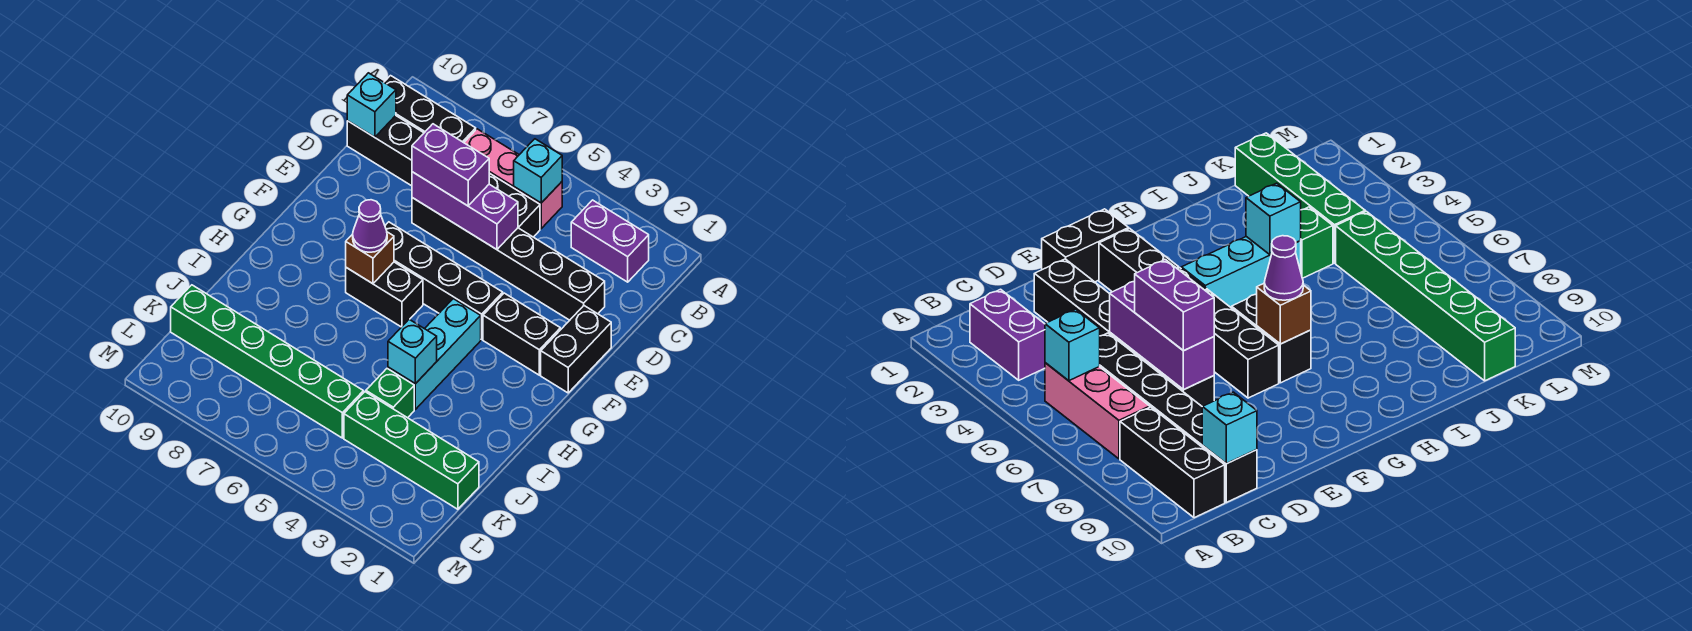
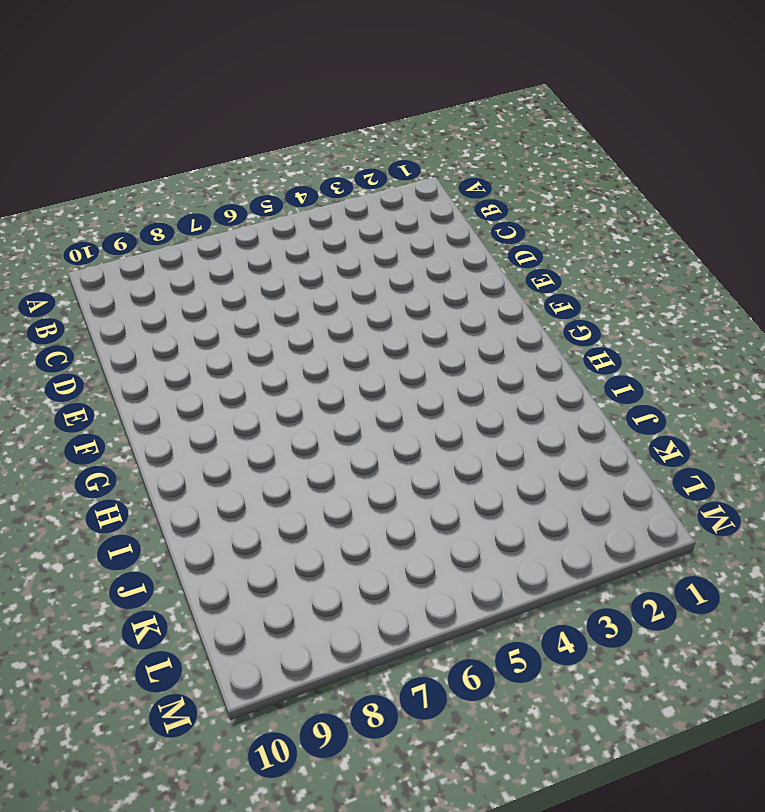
none -> purple 1x2 brick [571,200,649,282]
none -> pink 1x3 brick [464,129,562,229]
none -> black 1x3 brick [384,76,476,143]

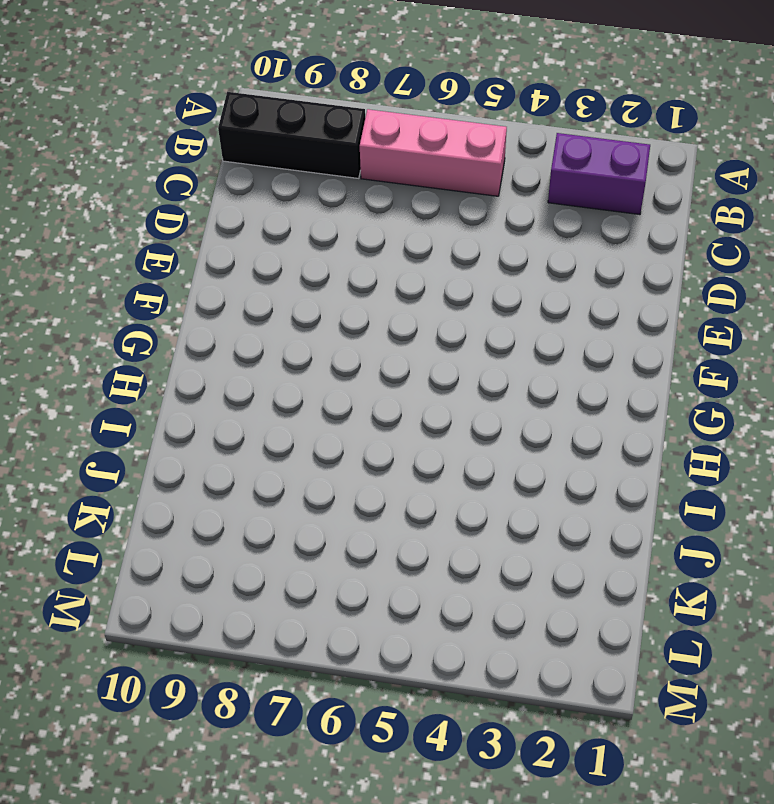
none -> black 1x6 brick [347,116,540,237]
none -> black 1x6 brick [412,198,605,320]
none -> black 1x2 brick [541,306,611,393]

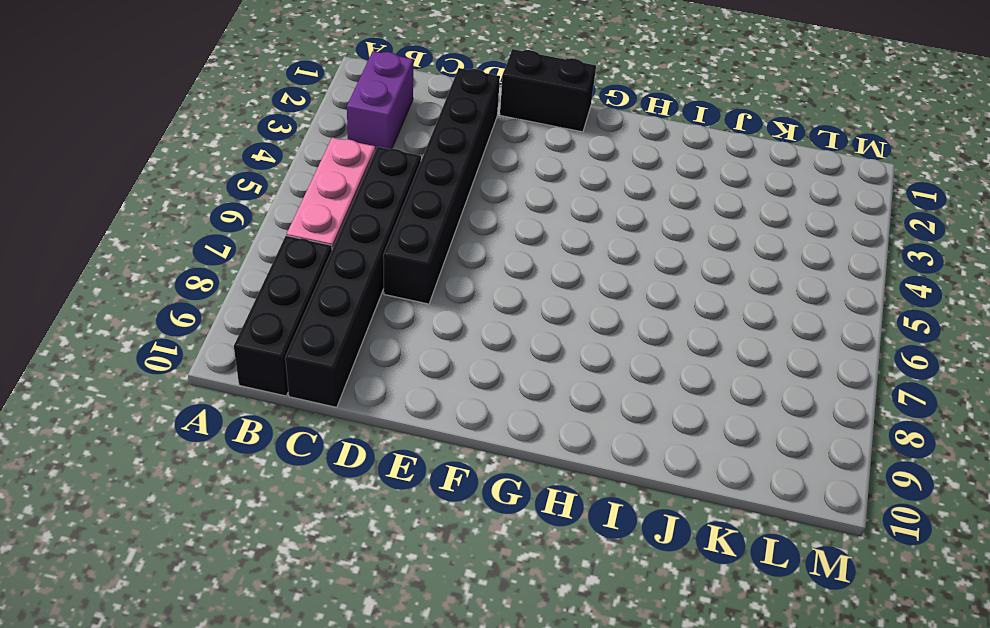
none -> black 1x2 brick [483,293,560,375]
none -> black 1x4 brick [385,222,503,339]
none -> cyan 1x3 brick [388,299,481,409]

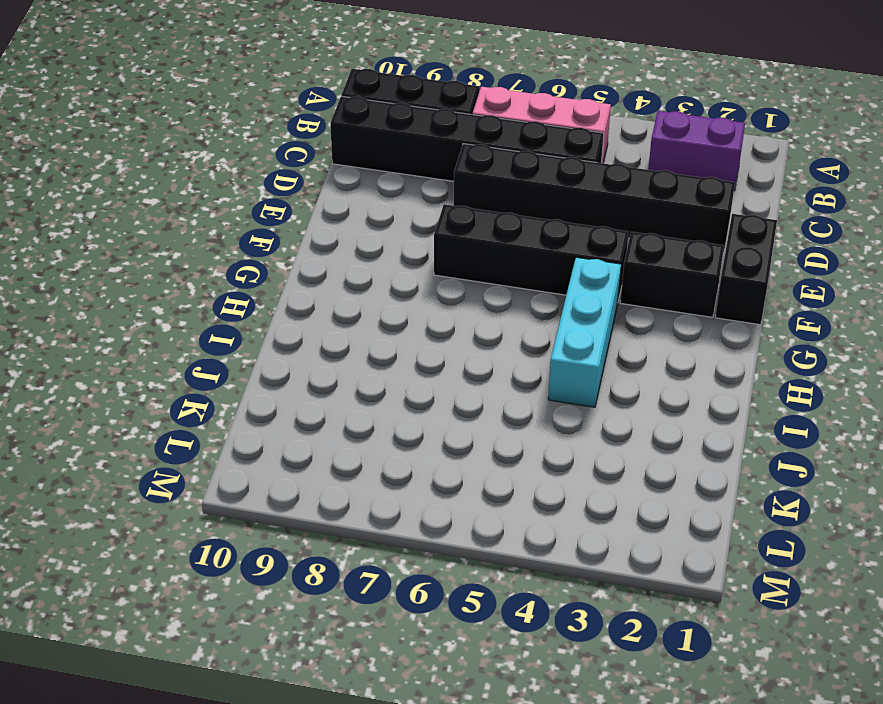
none -> black 1x2 brick [346,262,423,327]
none -> green 1x1 brick [366,369,414,418]
none -> green 1x4 brick [344,392,479,509]

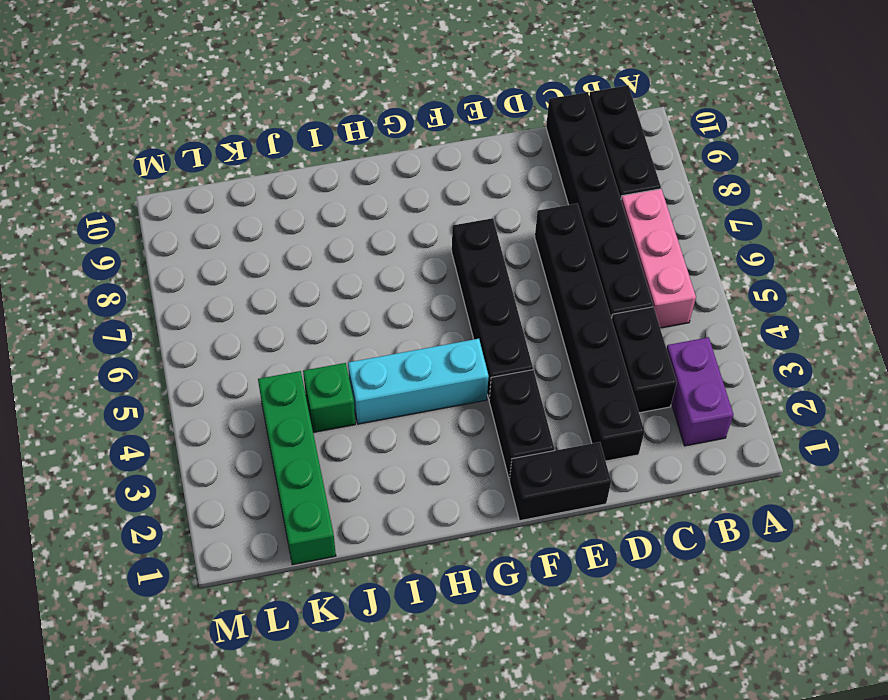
black 1x2 brick [612,307,677,413] -> black 1x2 brick moved to [346,262,423,327]
none -> green 1x6 brick [171,285,364,438]
none -> cyan 1x1 brick [514,139,562,203]
none -> cyan 1x1 brick [347,73,396,137]

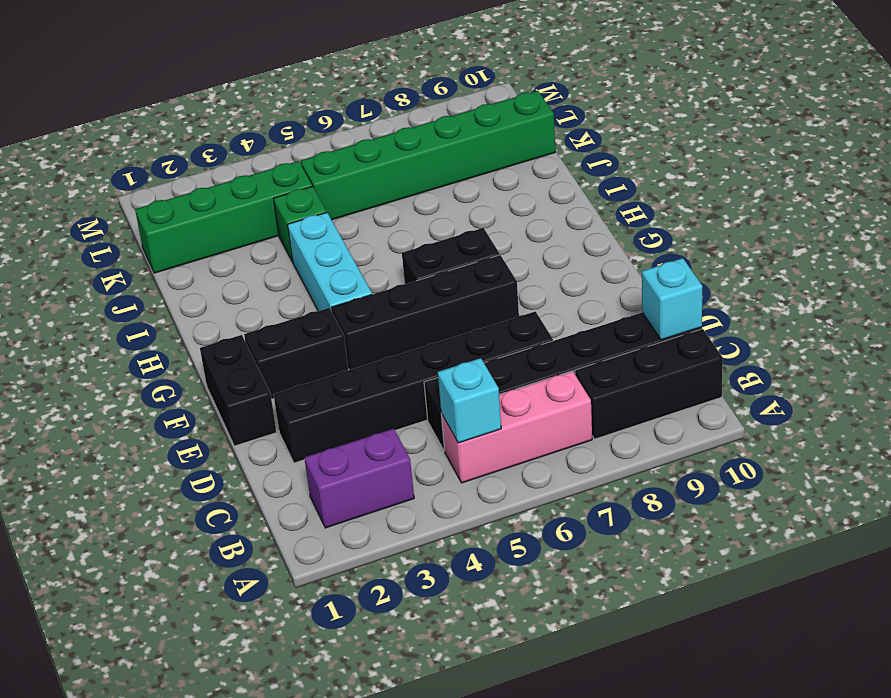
none -> purple 1x3 brick [412,172,518,249]
none -> brown 1x1 brick [346,232,394,284]
none -> cyan 1x1 brick [388,319,437,384]

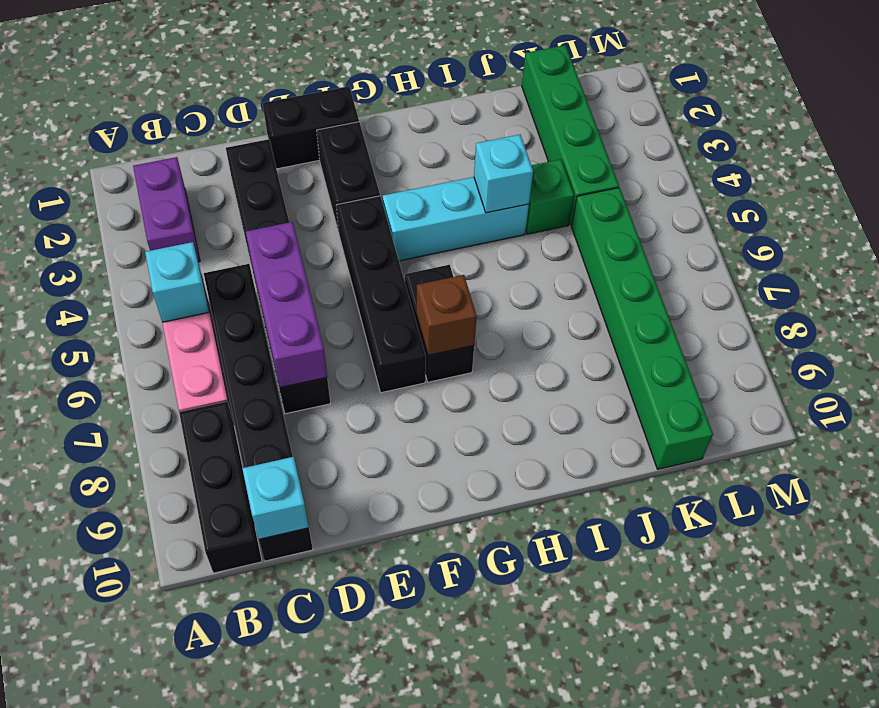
none -> purple 1x2 brick [412,124,489,206]
none -> purple 1x1 cone [353,200,387,252]

